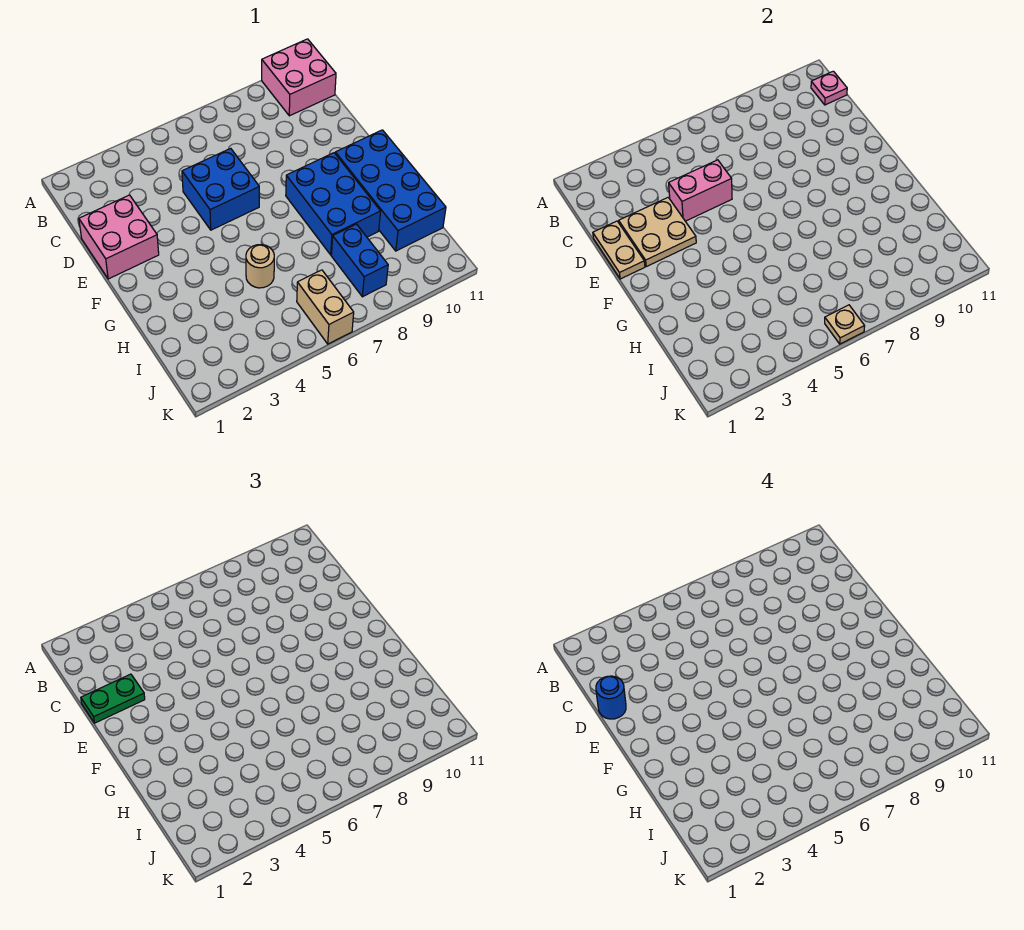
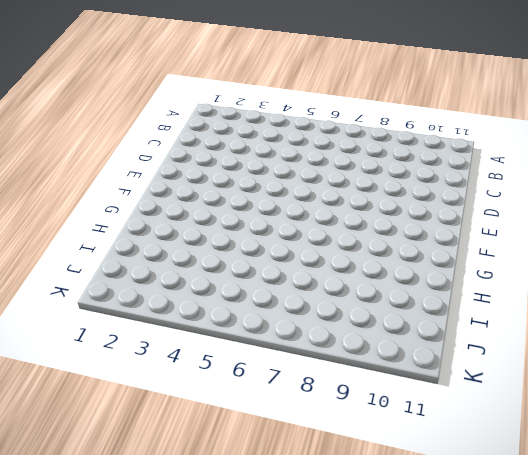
none -> pink 2x2 brick [262,39,336,116]
none -> pink 2x2 brick [79,195,159,279]
none -> blue 2x2 brick [182,148,259,230]

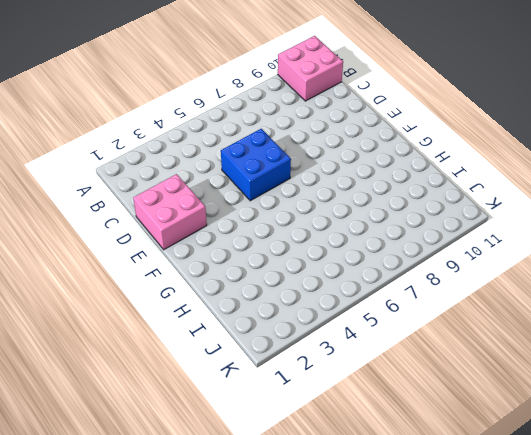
none -> blue 2x3 brick [286,153,381,255]
none -> blue 2x4 brick [335,130,446,251]
none -> tan 1x1 round brick [246,245,274,288]

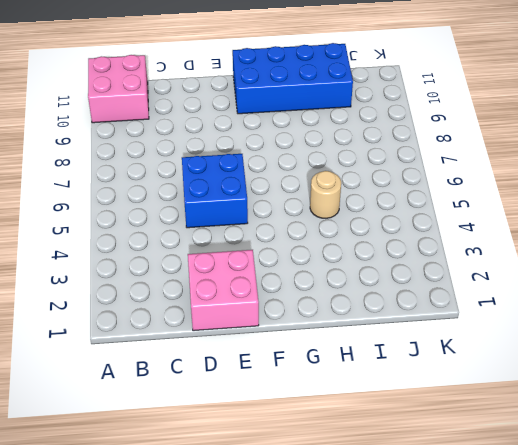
none -> blue 2x3 brick [286,153,381,255]
none -> blue 1x2 brick [331,224,388,297]
none -> tan 1x2 brick [297,270,354,344]

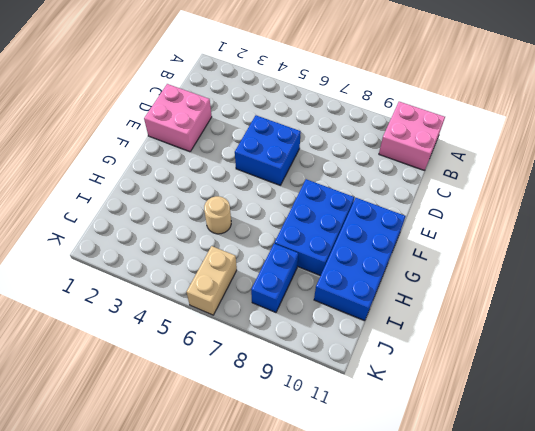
none -> pink 1x1 plate [811,71,847,105]
none -> tan 1x2 plate [593,221,645,279]
none -> tan 2x2 plate [619,198,696,266]

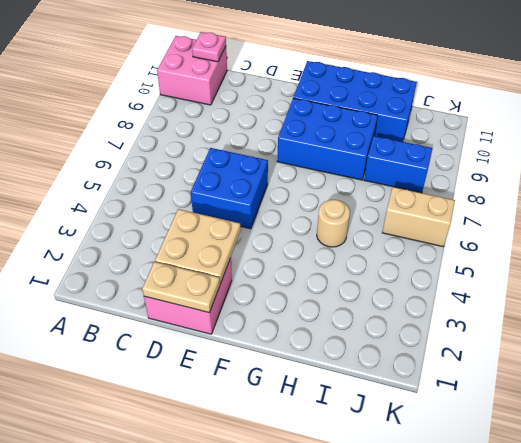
none -> pink 1x2 brick [669,160,732,221]
none -> tan 1x1 plate [825,305,865,344]
none -> green 1x2 plate [81,674,145,723]

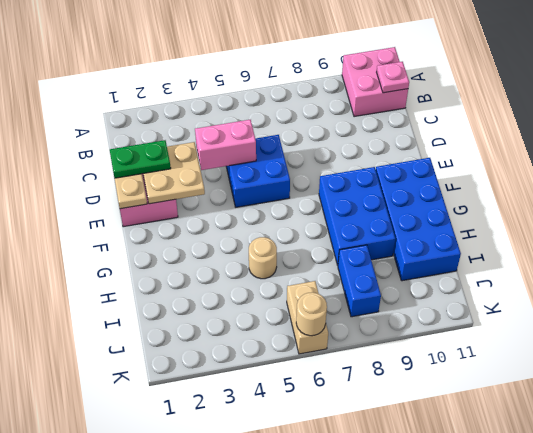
tan 1x1 round brick [296,292,327,336] -> tan 1x1 plate [825,305,865,344]
none -> blue 1x1 round brick [596,676,626,719]

